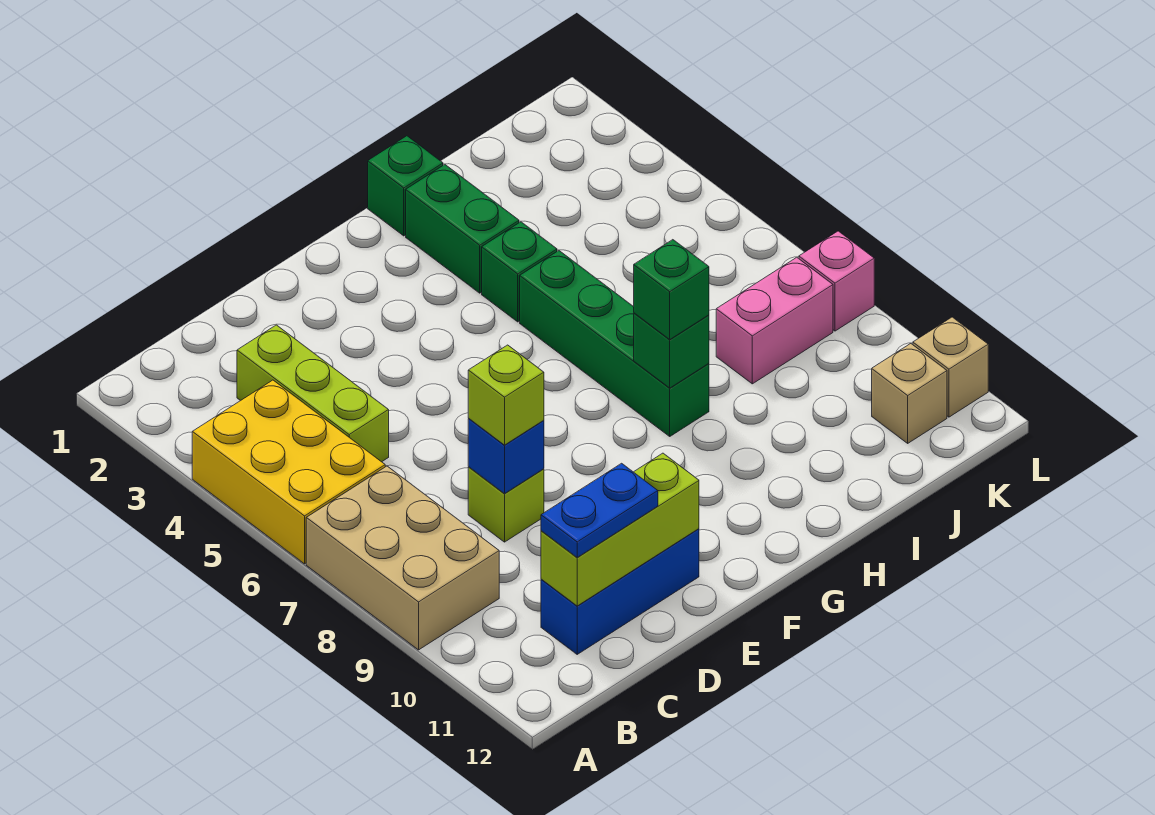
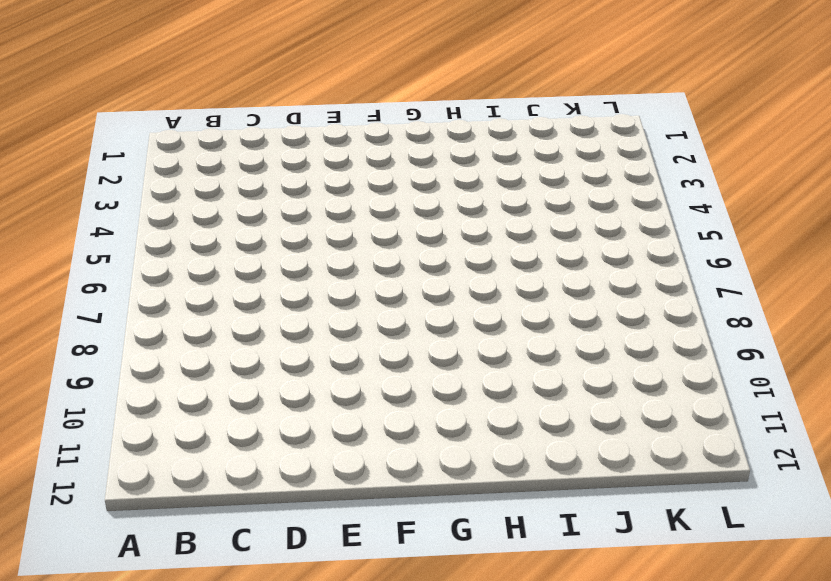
none -> yellow 2x3 brick [192,380,385,564]
none -> tan 2x3 brick [306,466,499,650]
none -> lime 1x3 brick [237,325,389,462]

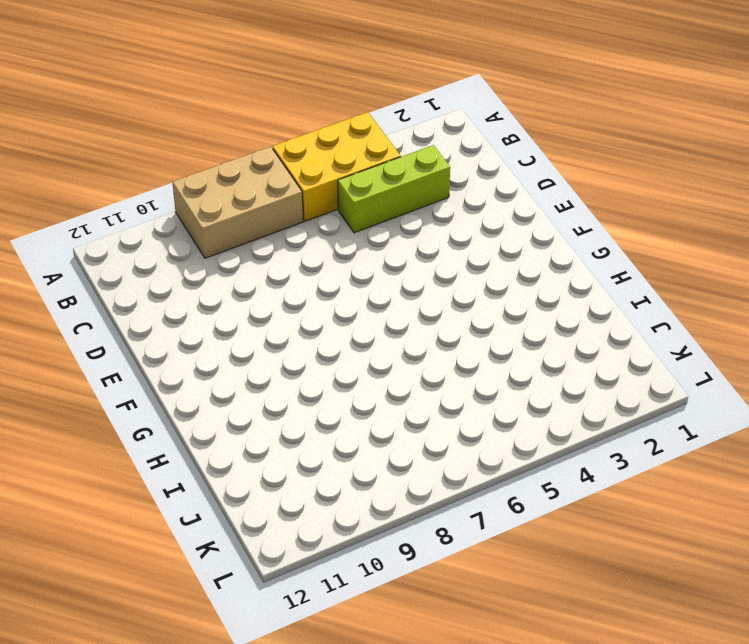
none -> blue 1x3 brick [541,529,699,654]
none -> lime 1x1 brick [468,467,544,542]
none -> green 1x1 brick [368,136,443,236]

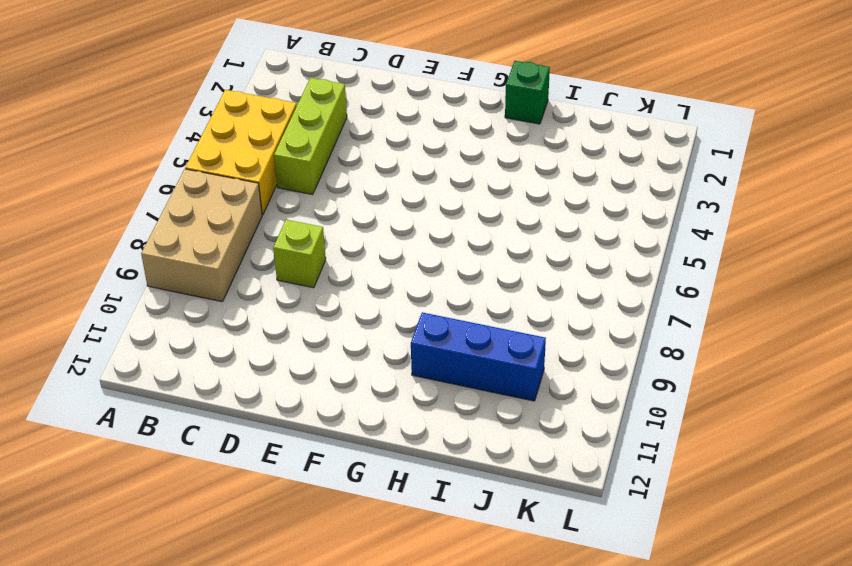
blue 1x3 brick [411,312,546,401] -> blue 1x3 brick moved to [541,529,699,654]
none -> green 1x2 brick [406,165,519,293]
none -> green 1x1 brick [482,222,557,322]
none -> green 1x4 brick [520,251,709,436]

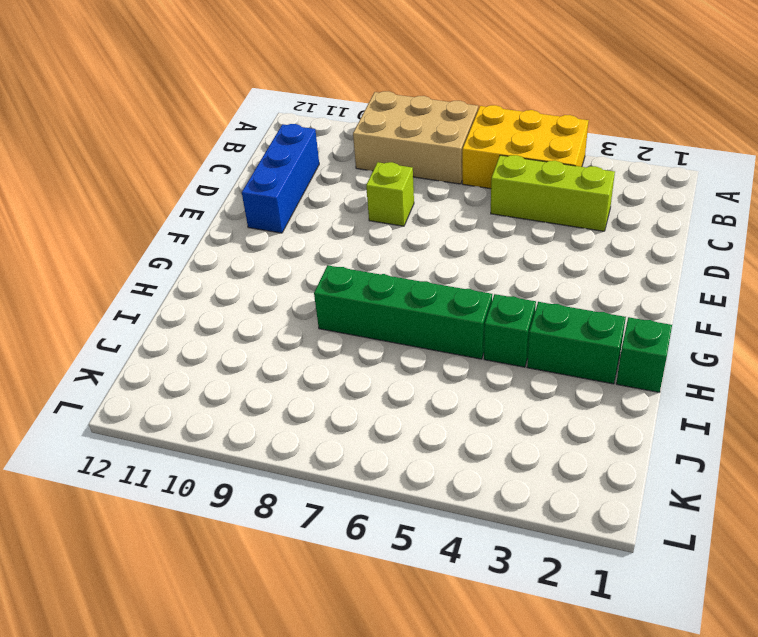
none -> pink 1x2 brick [716,257,833,384]
none -> tan 1x1 brick [872,344,947,443]
none -> pink 1x1 brick [799,231,874,331]

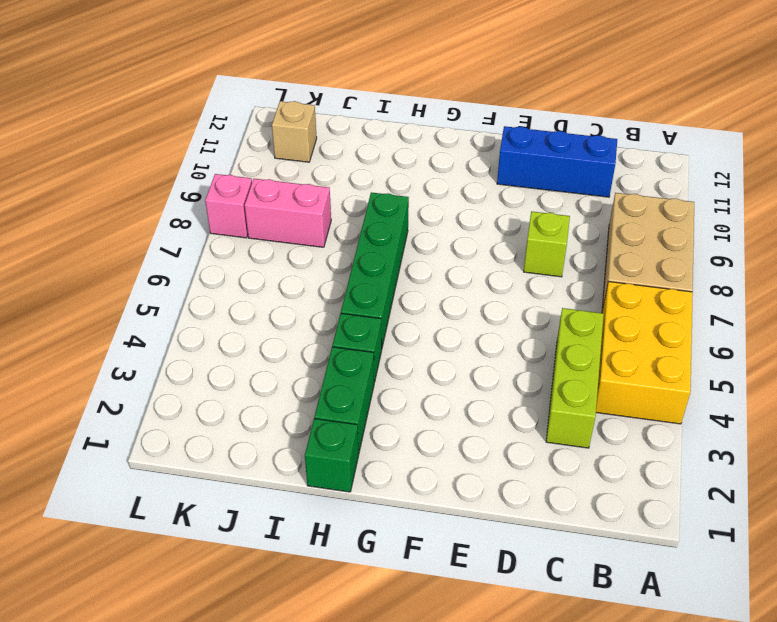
none -> tan 1x1 brick [913,317,988,417]
none -> lime 1x3 brick [541,453,699,606]
none -> blue 1x1 brick [468,419,544,494]

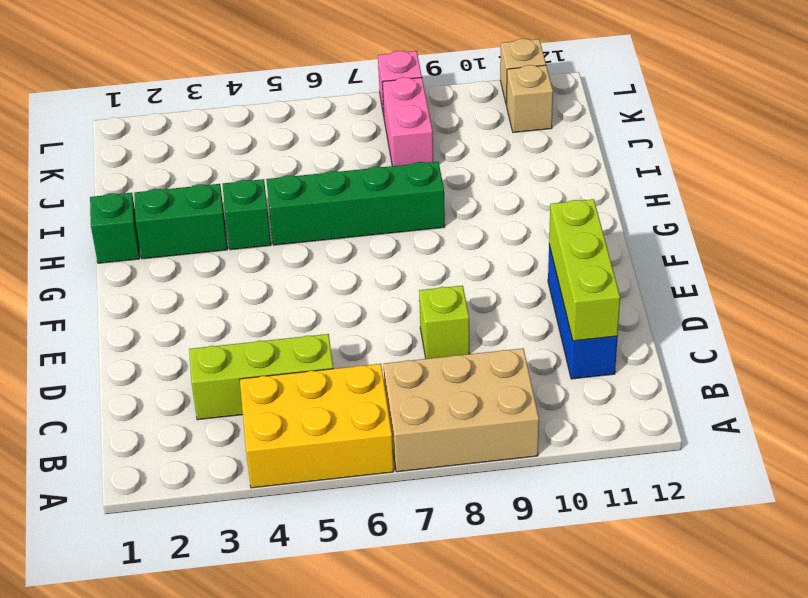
none -> blue 1x1 brick [468,419,544,494]
none -> green 1x1 brick [634,313,709,388]
none -> blue 1x2 plate [541,463,658,558]

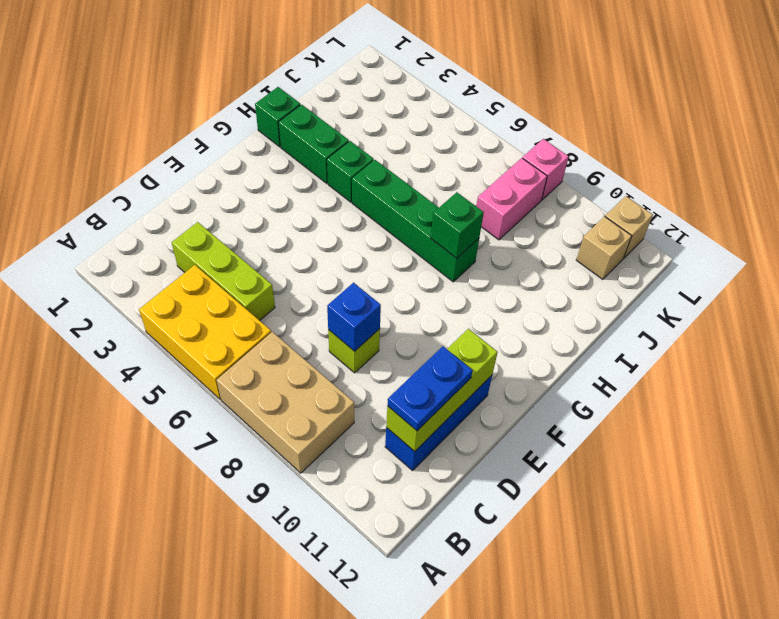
none -> lime 1x1 brick [468,345,544,445]
none -> green 1x1 brick [634,240,709,339]

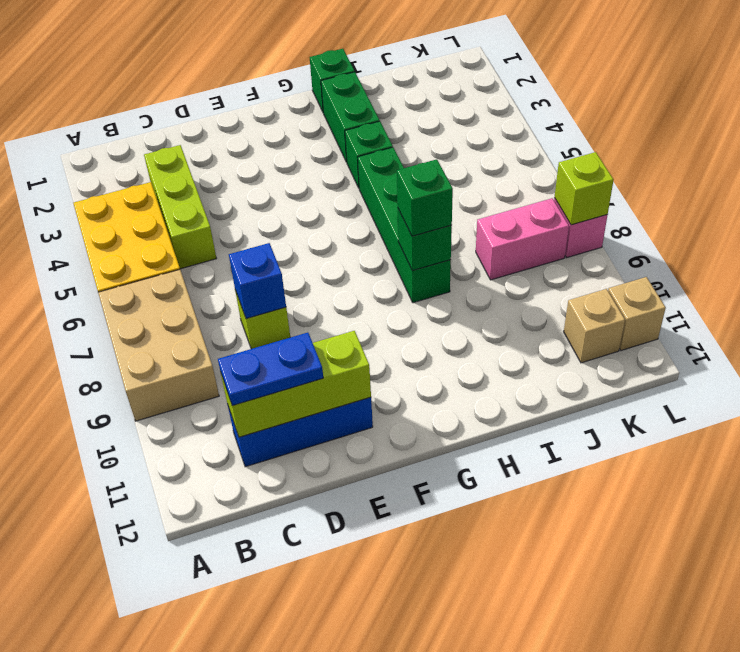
lime 1x1 brick [554,152,613,225] -> lime 1x1 brick moved to [468,345,544,445]

